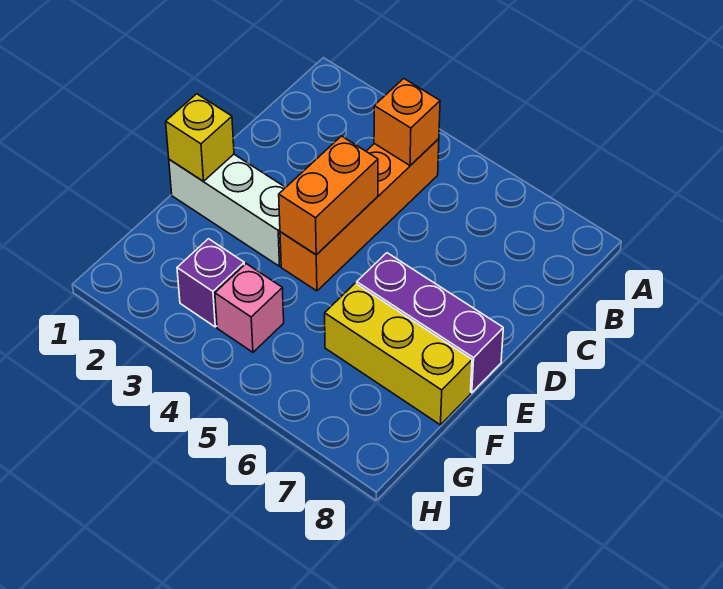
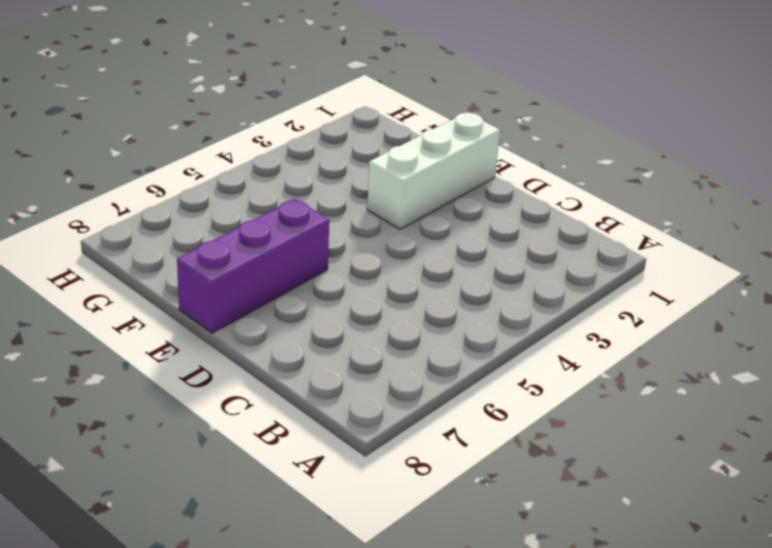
none -> orange 1x4 brick [280,139,439,291]
none -> yellow 1x3 brick [325,283,472,425]

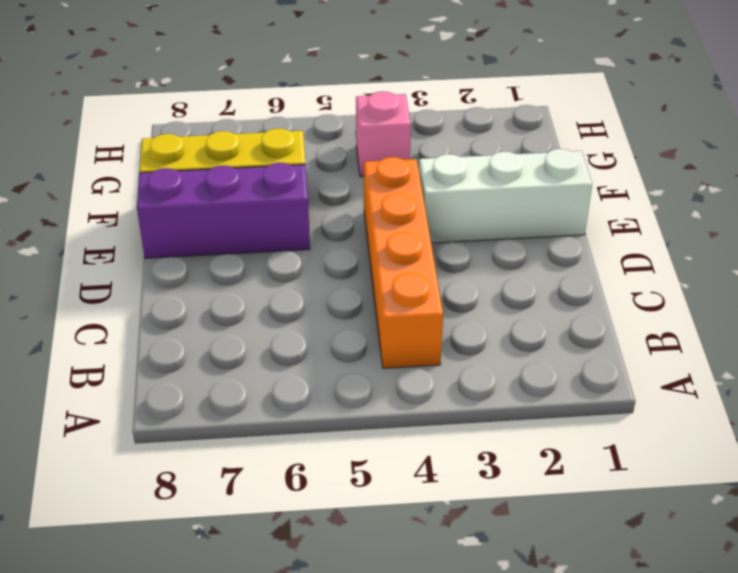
none -> purple 1x1 brick [177,239,244,327]
none -> orange 1x1 brick [374,78,440,165]

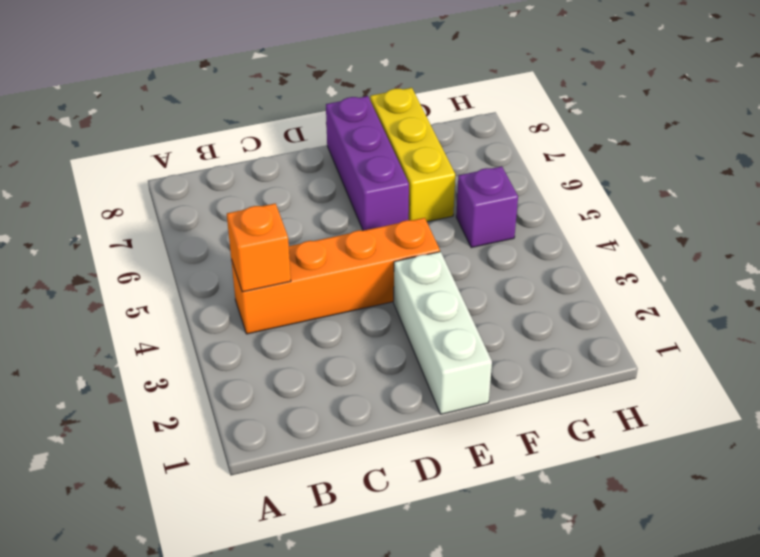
purple 1x1 brick [456,166,518,248] -> purple 1x1 brick moved to [177,239,244,327]
none -> pink 1x1 brick [215,264,284,352]
none -> orange 1x2 brick [279,136,378,255]

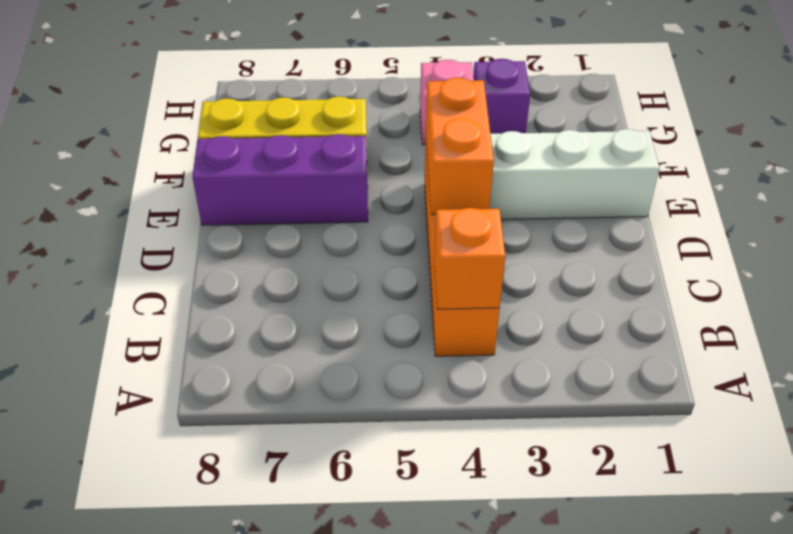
none -> yellow 1x1 brick [166,94,234,181]

